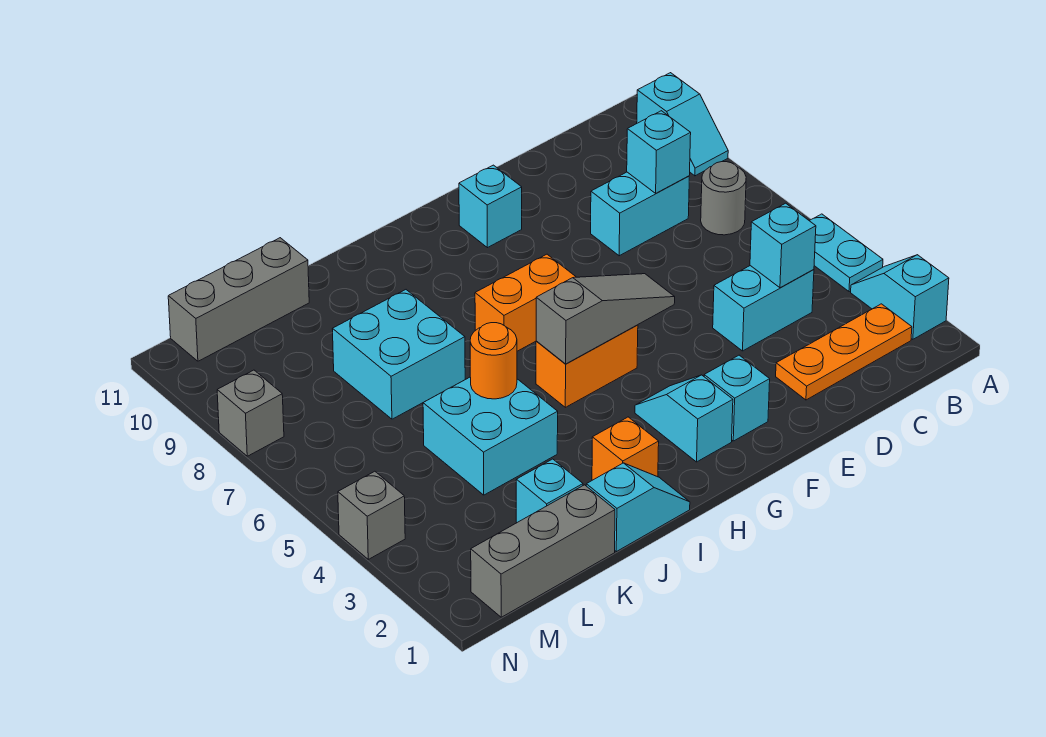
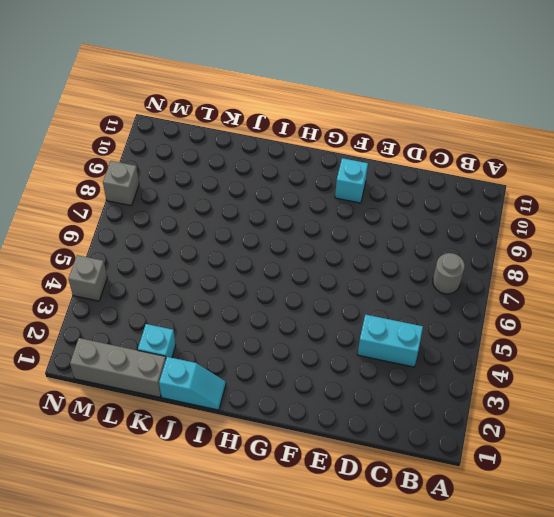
none -> cyan 1x2 slope [851,255,949,339]
none -> cyan 1x2 plate [809,214,883,292]
none -> cyan 1x2 slope [637,73,728,176]

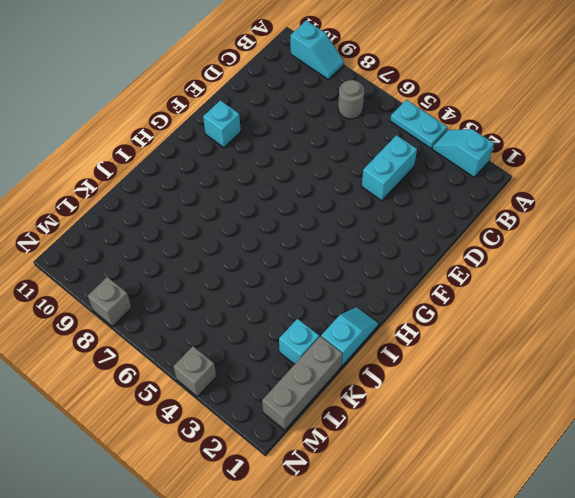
none -> orange 1x3 plate [776,304,912,400]
none -> cyan 1x2 brick [591,172,689,256]
none -> cyan 1x1 brick [704,355,770,441]

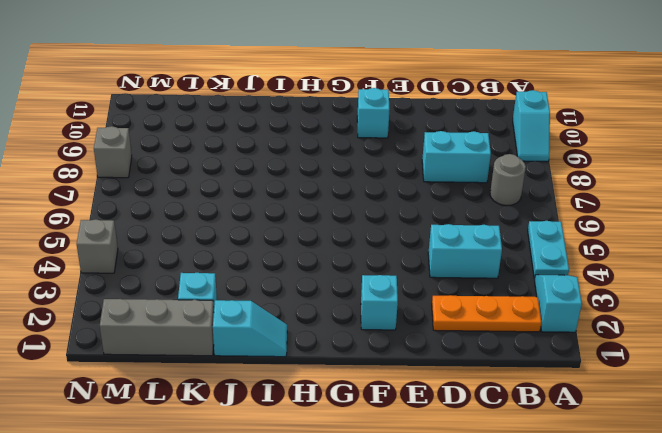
none -> cyan 1x2 slope [635,375,733,462]
none -> orange 1x2 brick [536,325,638,407]
none -> orange 1x2 brick [475,254,576,351]

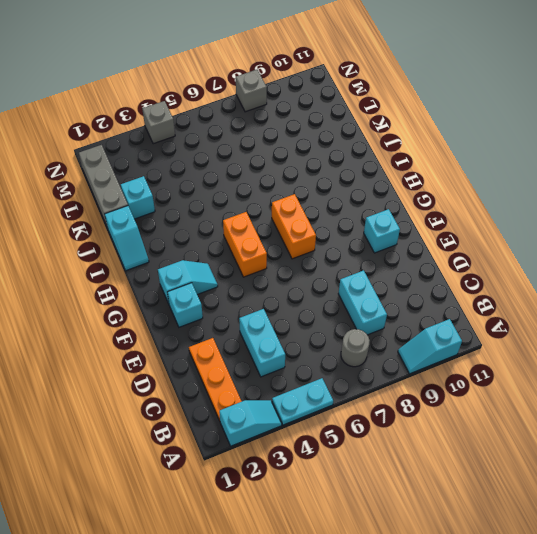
none -> orange 1x1 brick [592,417,659,480]
none -> cyan 2x2 brick [423,377,558,495]
none -> cyan 2x2 brick [332,290,465,419]

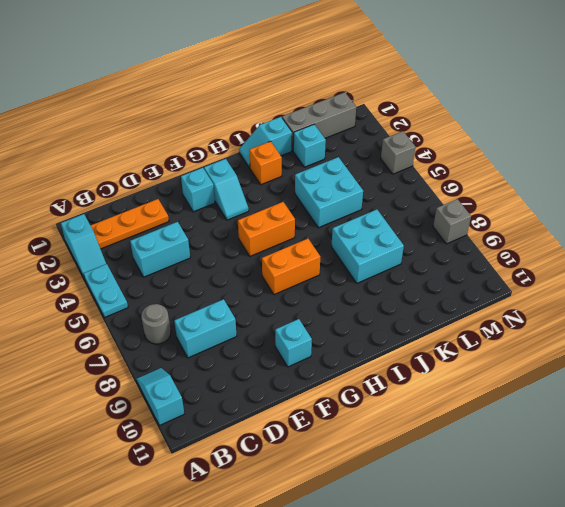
none -> grey 1x3 brick [168,238,309,361]
none -> cyan 1x1 brick [750,203,816,288]
none -> cyan 1x1 brick [627,111,691,193]

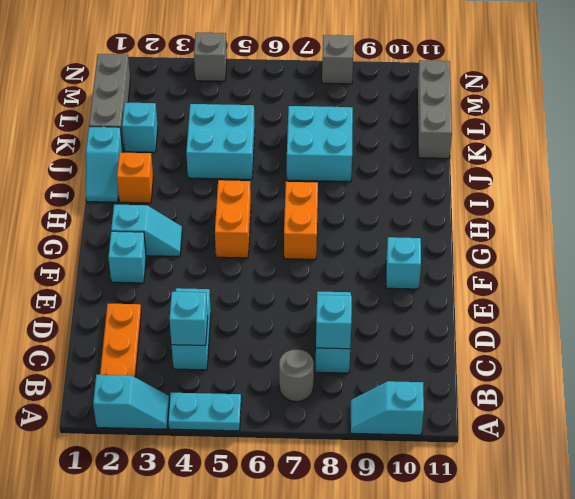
none -> grey 1x3 slope [536,274,675,364]
none -> orange 1x1 round brick [470,323,517,399]

